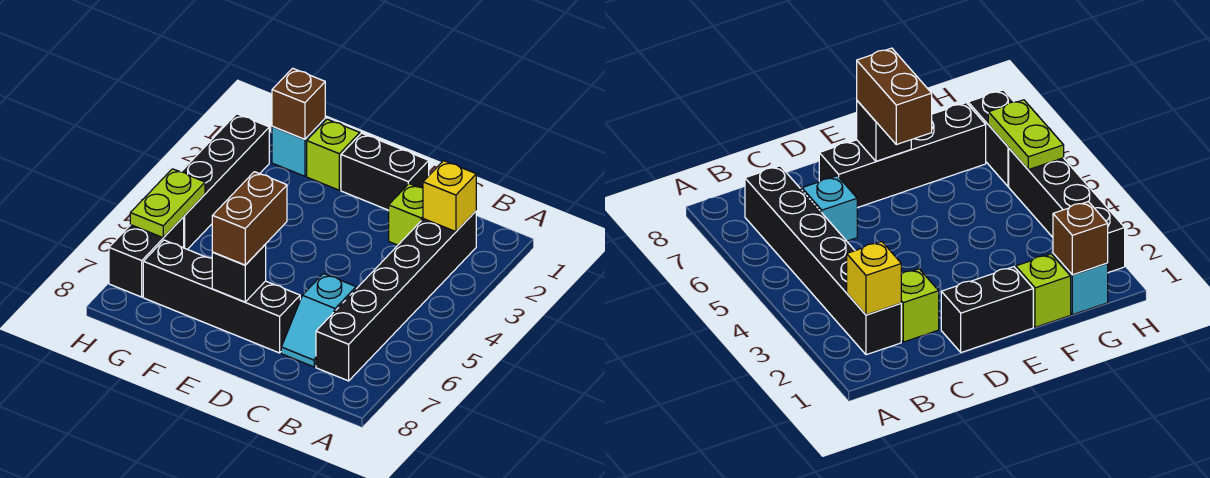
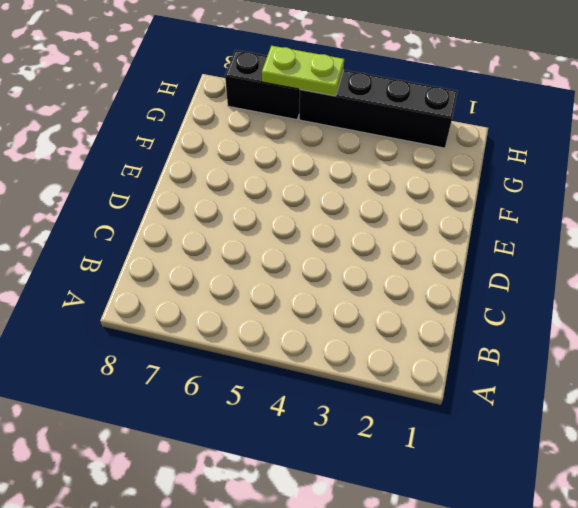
none -> black 1x6 brick [316,211,476,381]
none -> lime 1x1 brick [389,184,423,245]
none -> cyan 1x2 slope [281,273,356,367]

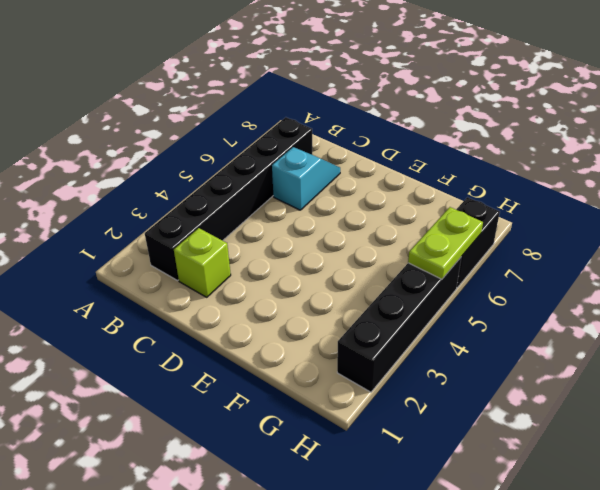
none -> black 1x2 brick [341,133,429,210]
none -> black 1x4 brick [143,240,300,353]
none -> lime 1x1 brick [307,119,360,190]

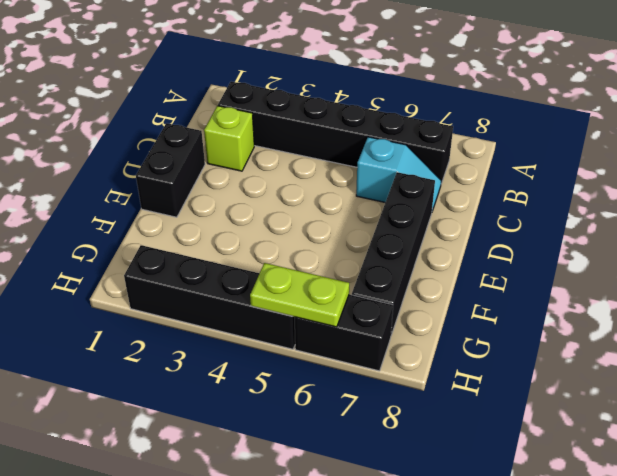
none -> lime 1x1 brick [307,119,360,190]
none -> cyan 1x1 brick [272,119,325,176]
none -> yellow 1x1 brick [423,161,476,232]

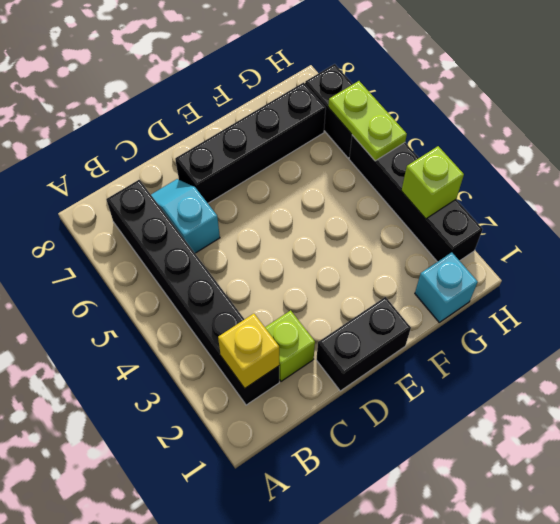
lime 1x1 brick [401,146,464,219] -> lime 1x1 brick moved to [307,119,360,190]
none -> black 1x1 brick [212,244,266,302]
none -> brown 1x1 brick [272,68,325,139]
none -> brown 1x2 brick [212,172,287,265]

